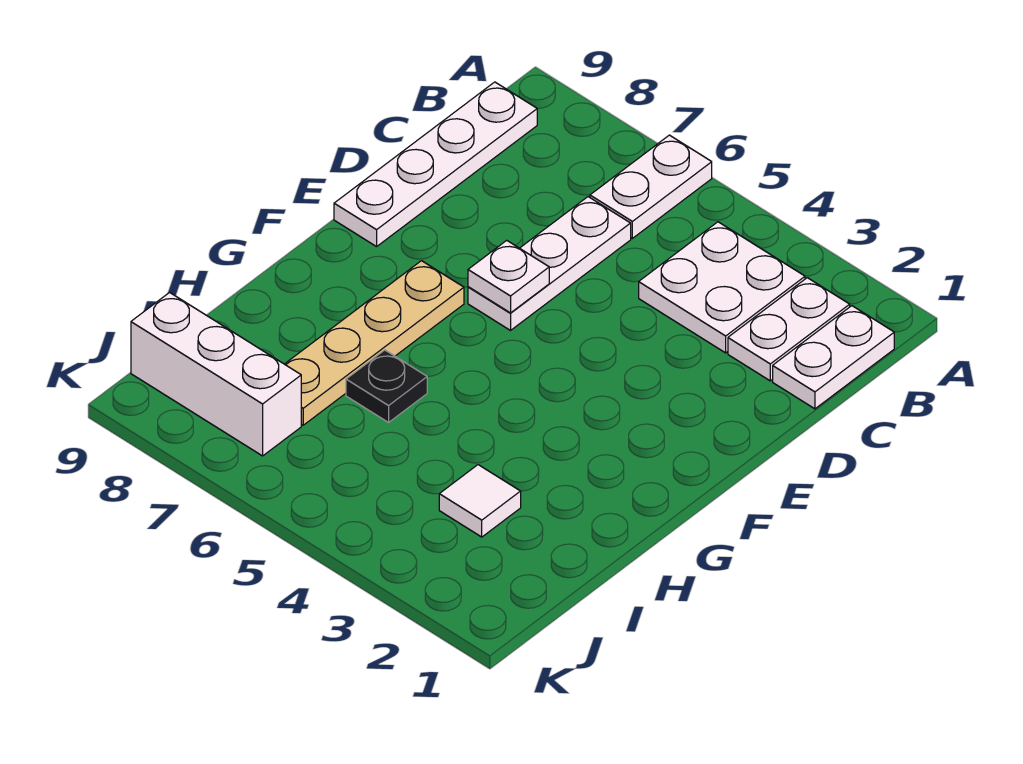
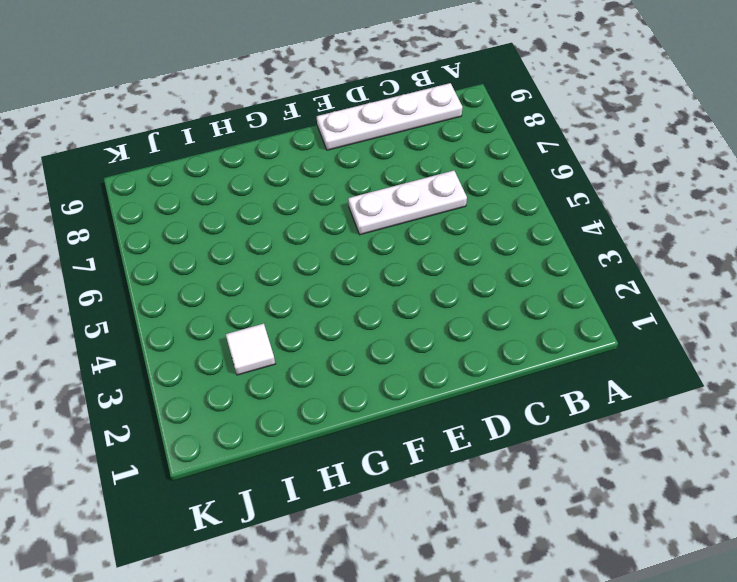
none -> white 1x2 plate [590,135,712,238]
none -> white 1x2 plate [773,306,894,409]

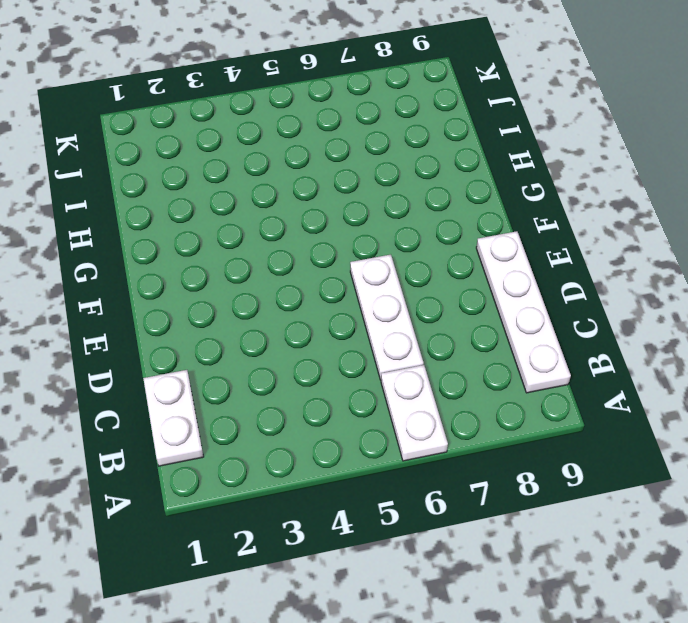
none -> white 1x2 plate [728,278,850,381]
none -> white 2x2 plate [639,222,805,353]

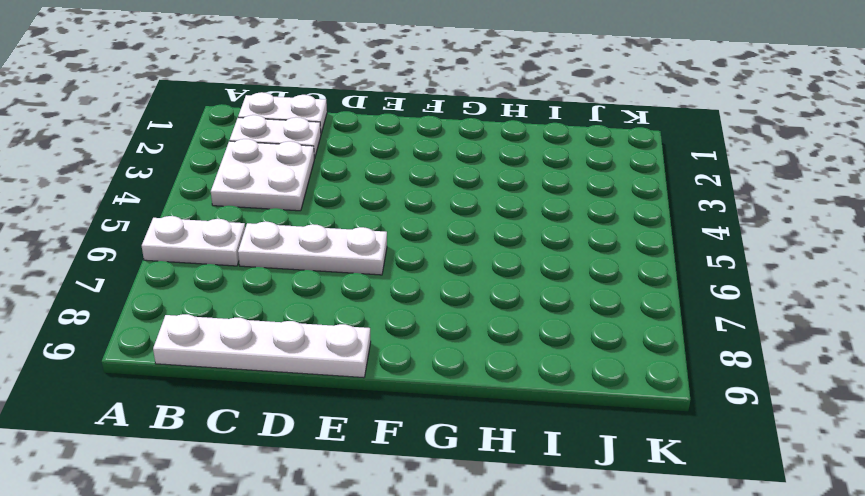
none -> tan 1x4 plate [285,261,464,425]
none -> black 1x1 plate [346,350,427,422]

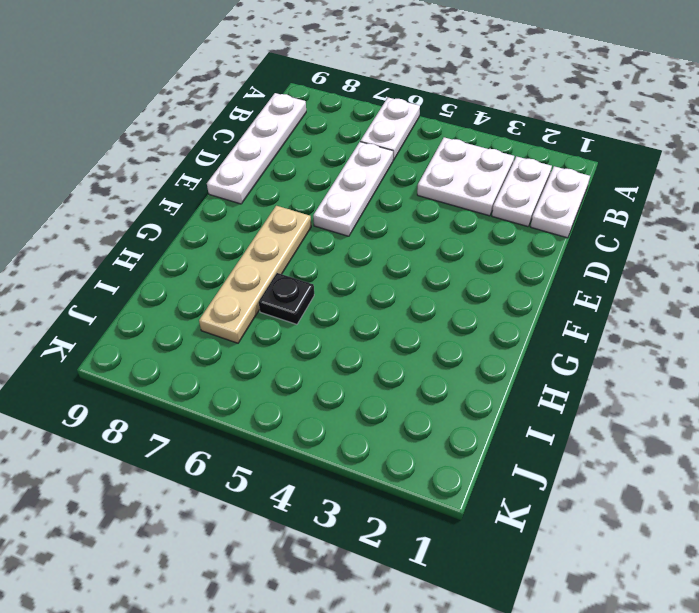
none -> white 1x1 tile [439,465,521,537]
none -> white 1x3 brick [131,293,301,456]

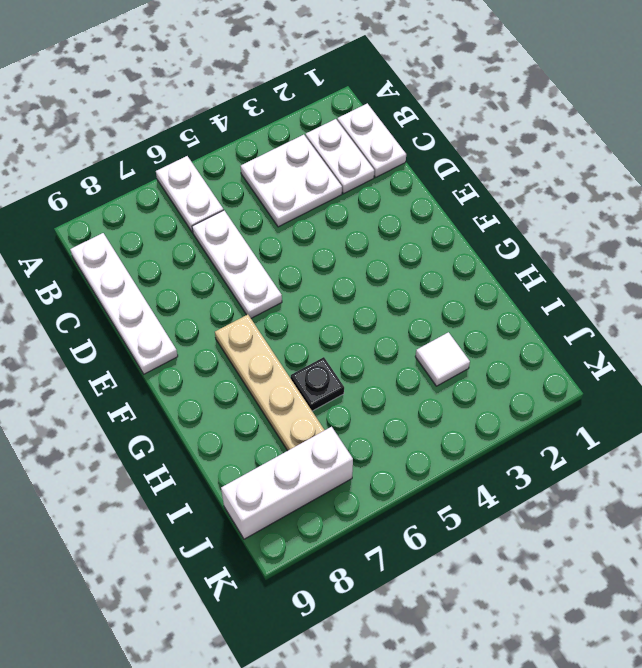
none -> white 1x1 plate [468,240,549,313]

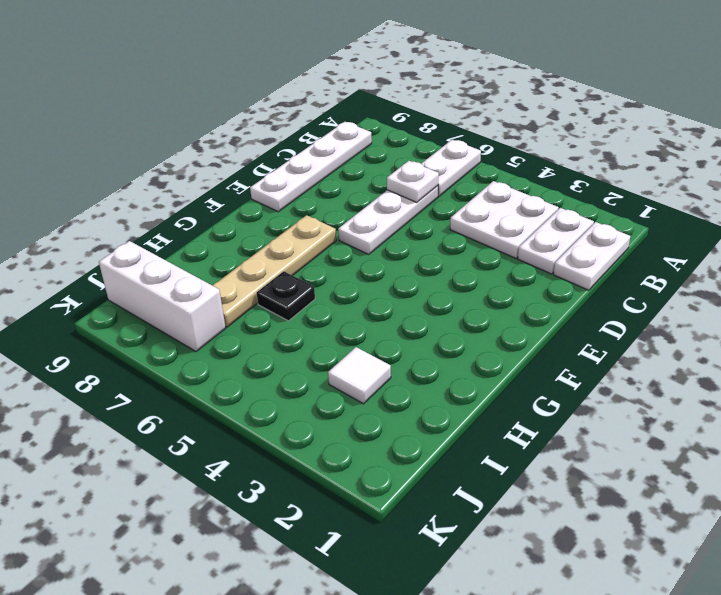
white 1x1 plate [387,161,439,202] -> white 1x1 plate moved to [468,240,549,313]

